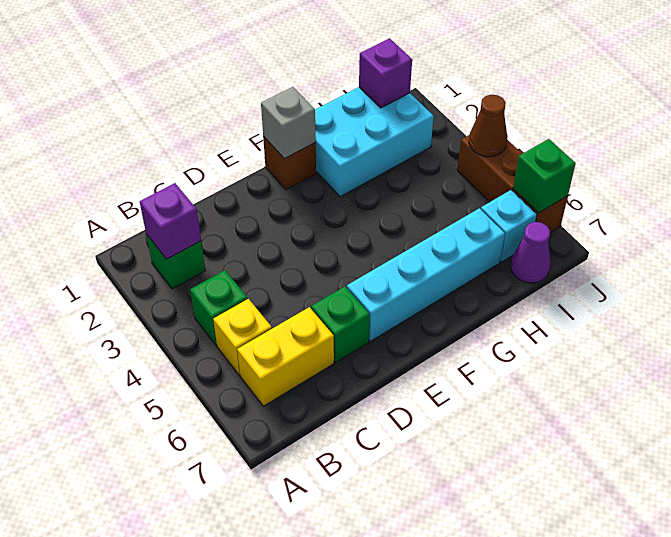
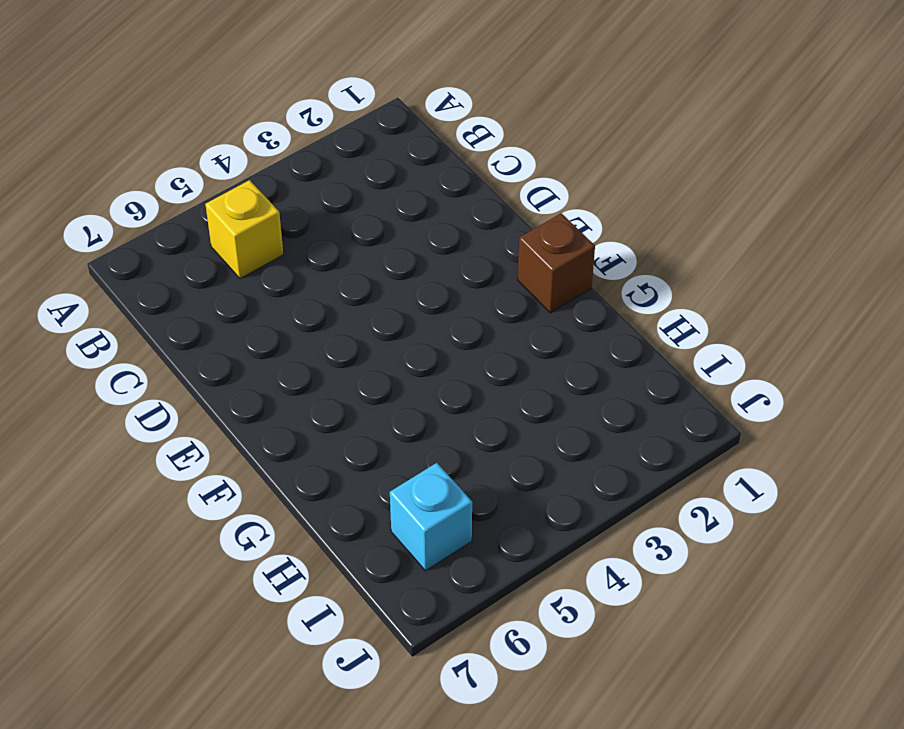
none -> green 1x1 brick [146,234,206,289]
none -> green 1x1 brick [190,270,248,346]
none -> yellow 1x2 brick [237,307,334,406]

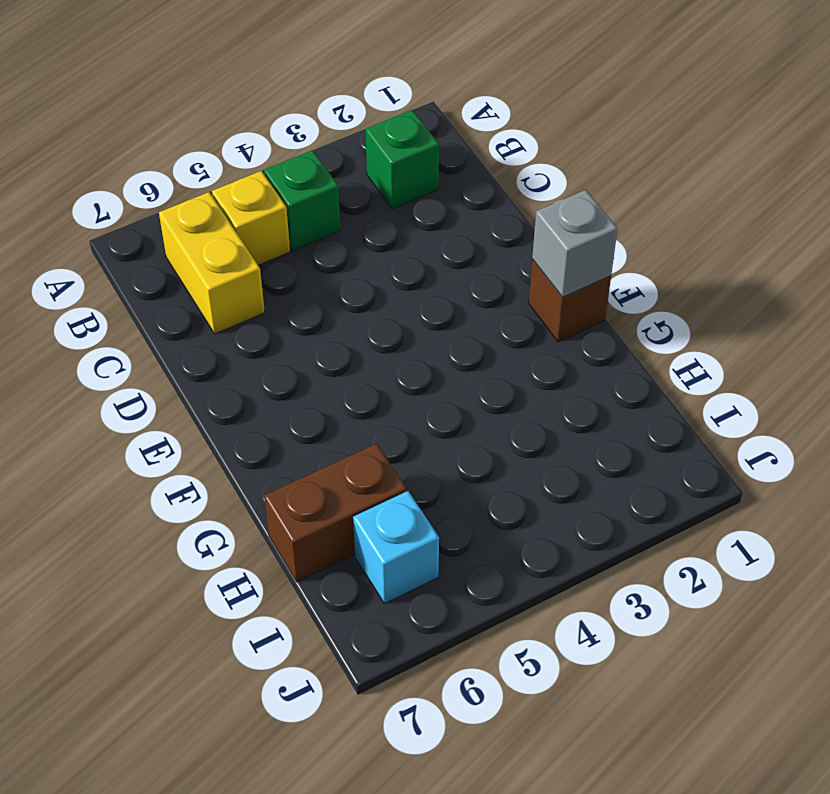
brown 1x2 brick [264,444,407,582] -> cyan 1x4 brick [347,208,505,341]
none -> green 1x1 brick [311,287,370,362]
none -> cyan 2x3 brick [315,87,434,197]
none -> purple 1x1 cone [511,222,550,283]

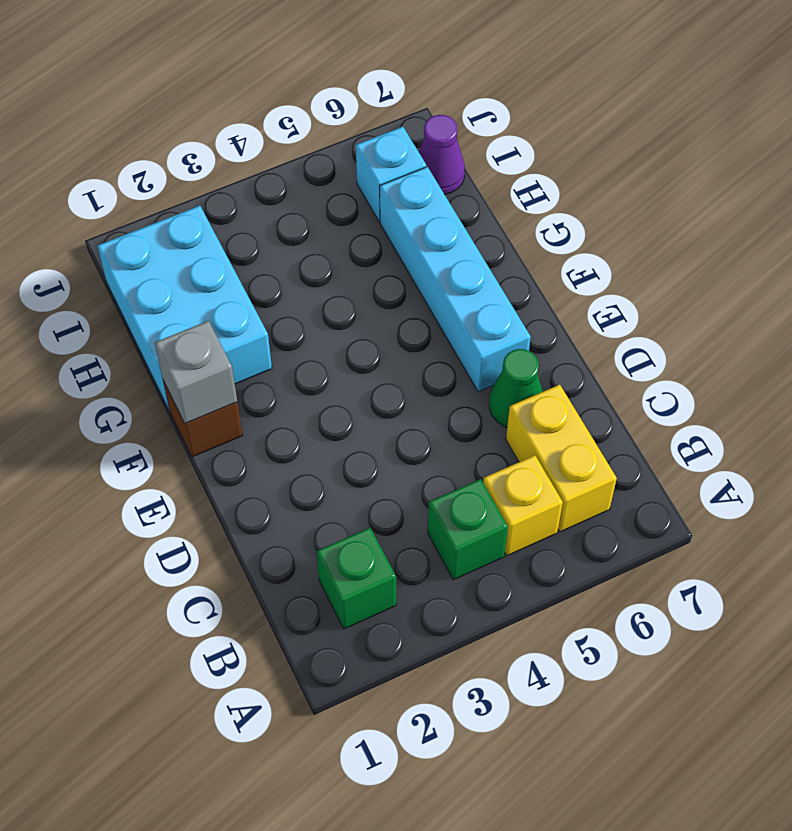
green 1x1 cone [489,349,543,427] -> green 1x1 brick [311,287,370,362]
none -> brown 1x3 brick [457,135,568,232]
none -> purple 1x1 brick [140,183,201,259]
none -> purple 1x1 brick [359,38,412,108]

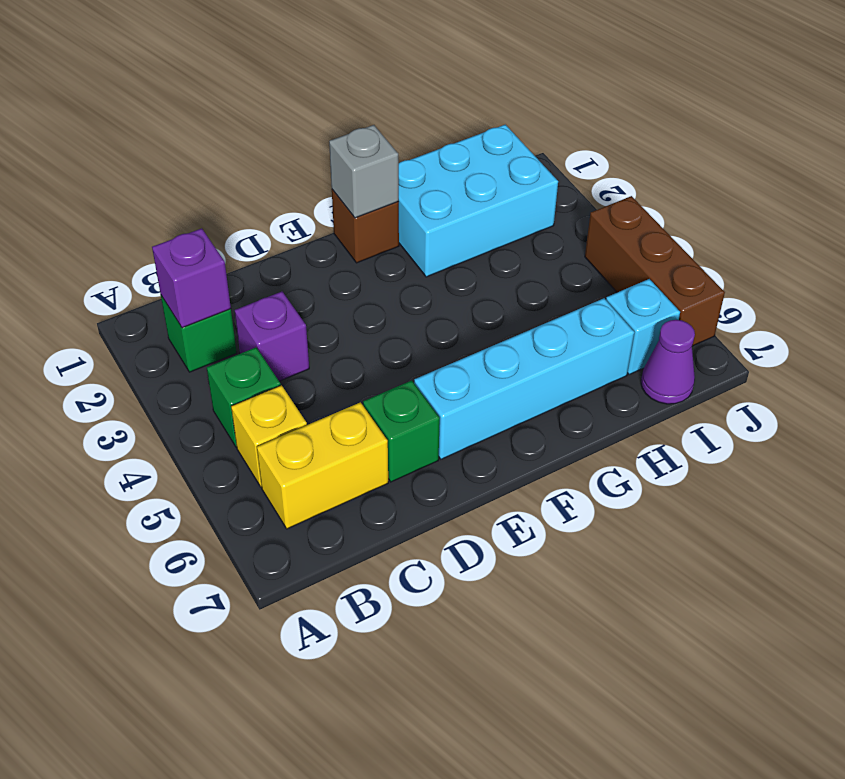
purple 1x1 brick [235,292,309,381] -> purple 1x1 brick moved to [359,38,412,108]
none -> brown 1x1 cone [469,95,507,157]
none -> green 1x1 brick [513,139,576,213]

